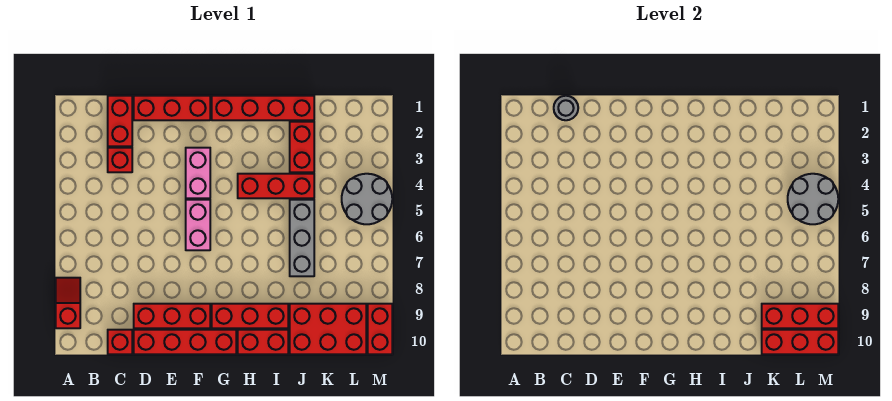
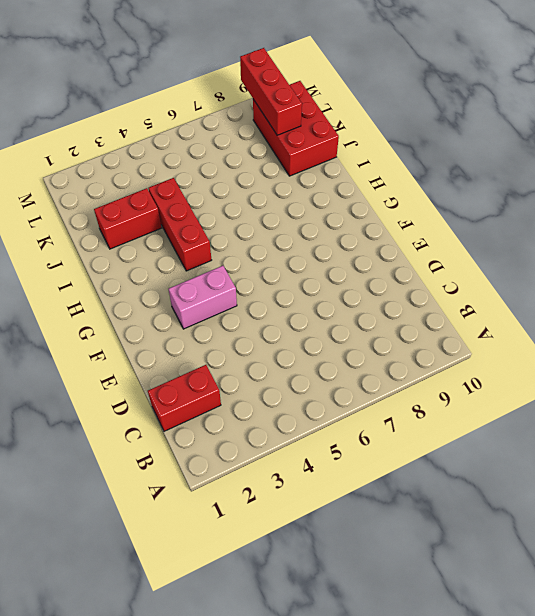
none -> red 1x2 slope [56,278,80,328]
none -> red 1x1 brick [108,148,132,172]
none -> red 1x1 brick [108,330,132,354]

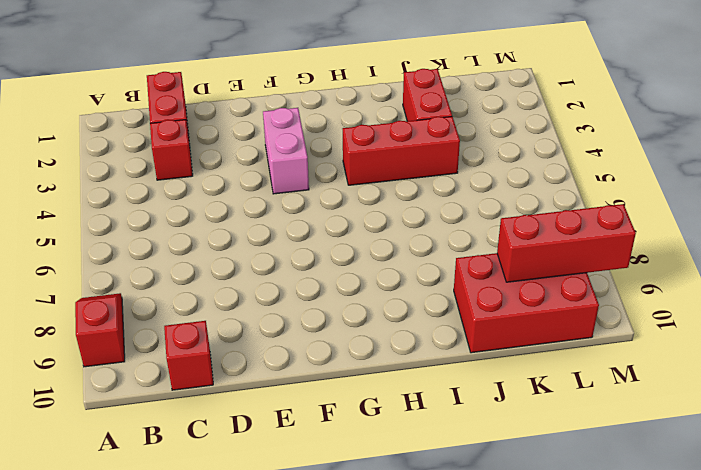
none -> red 1x3 brick [134,96,210,120]
none -> red 1x3 brick [134,304,210,328]
none -> red 1x4 brick [134,330,236,354]

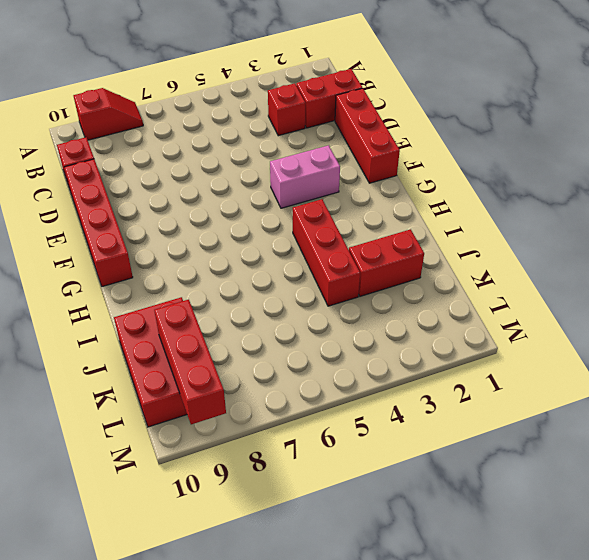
none -> red 1x3 brick [134,304,210,328]
none -> pink 1x2 brick [186,200,210,250]
none -> red 1x4 brick [212,96,314,120]

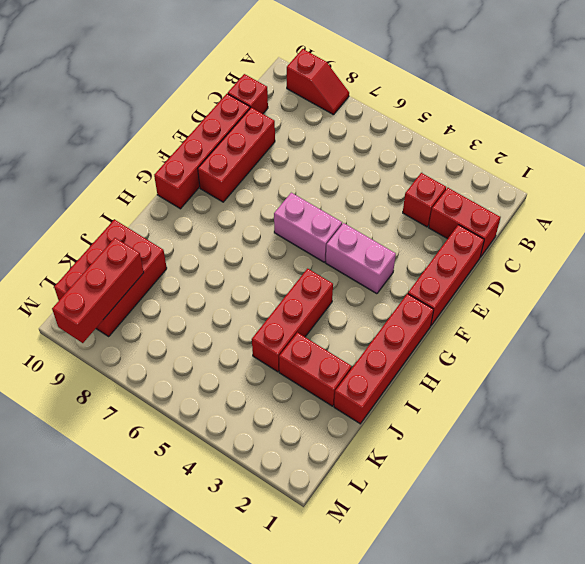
none -> red 1x3 brick [212,304,288,328]
none -> red 1x2 brick [238,330,288,354]
none -> grey 1x3 brick [290,200,314,276]

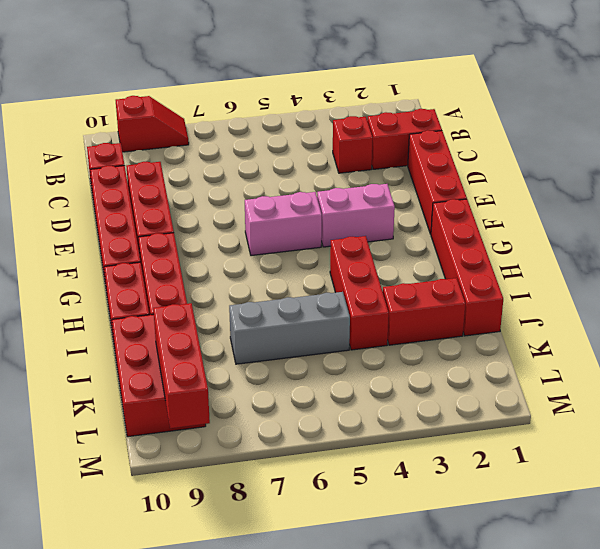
none -> grey 2x2 round brick [342,174,392,224]
none -> red 1x2 brick [368,304,392,354]
none -> grey 1x1 round brick [554,96,578,120]

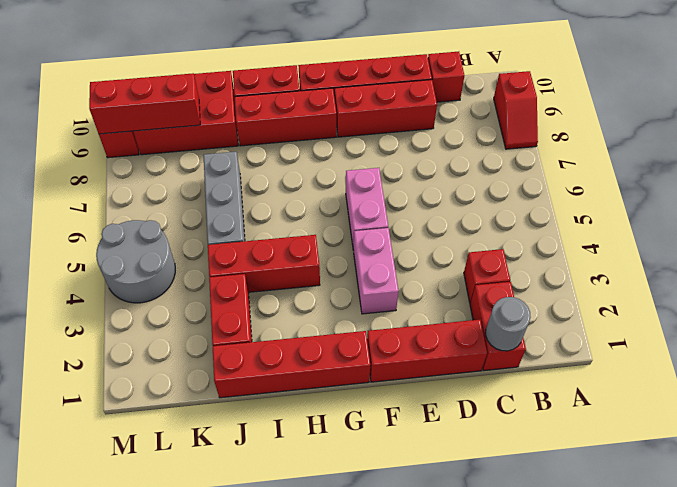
none -> red 1x3 brick [762,330,838,354]
none -> grey 2x2 round brick [788,174,838,224]

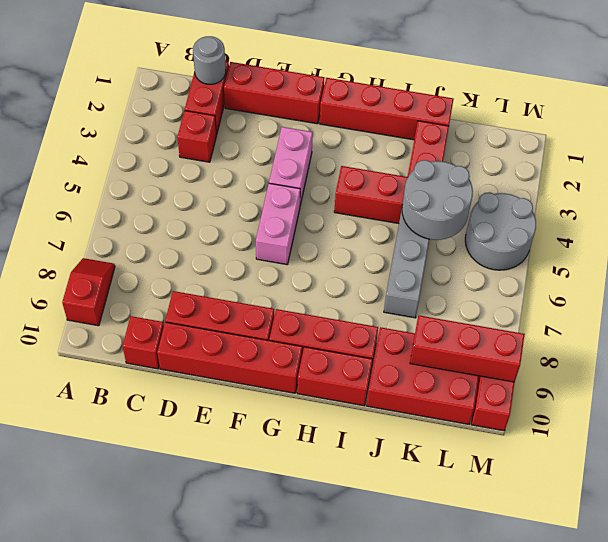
grey 2x2 round brick [402,160,473,240] -> grey 2x2 round brick moved to [788,174,838,224]
none -> red 1x3 brick [762,330,838,354]

